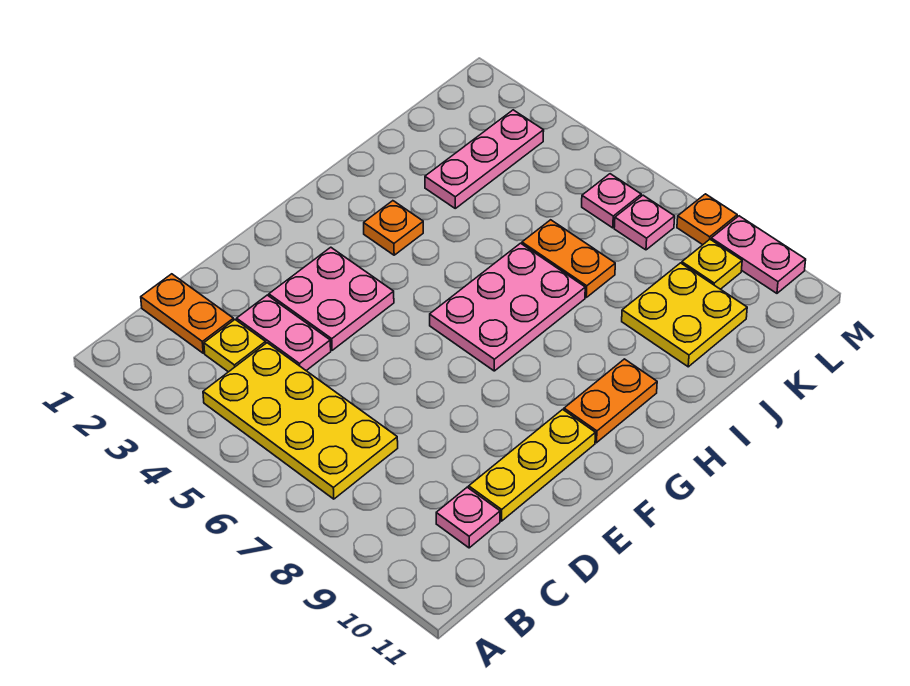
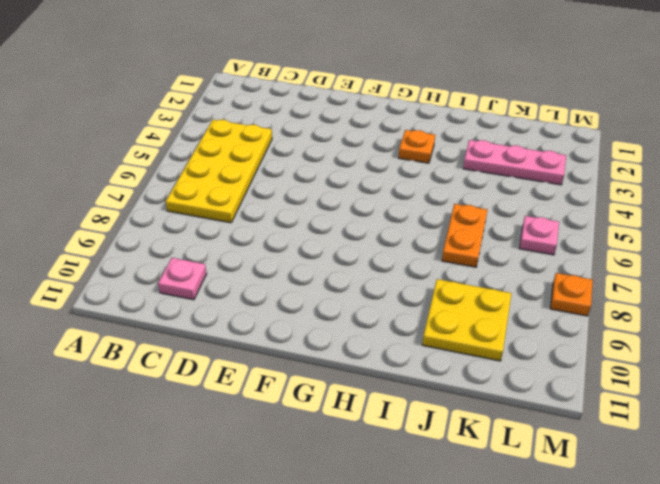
none -> orange 1x2 plate [141,274,234,353]
none -> yellow 1x1 plate [204,320,266,372]
none -> pink 1x2 plate [237,295,331,371]

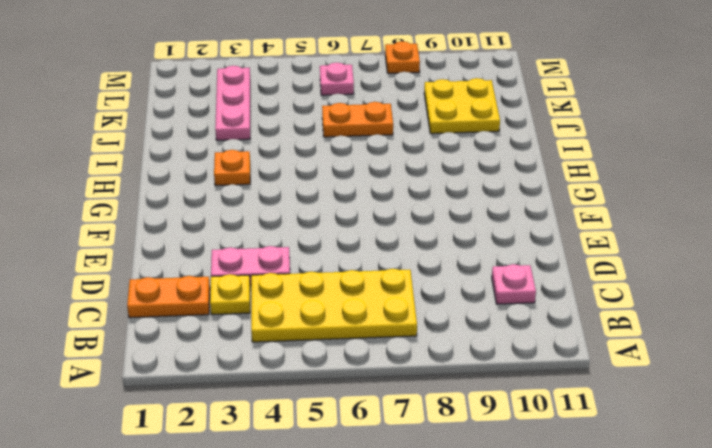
none -> yellow 1x3 plate [469,409,595,521]
none -> pink 2x2 plate [269,247,394,350]
none -> pink 2x3 plate [430,243,585,371]

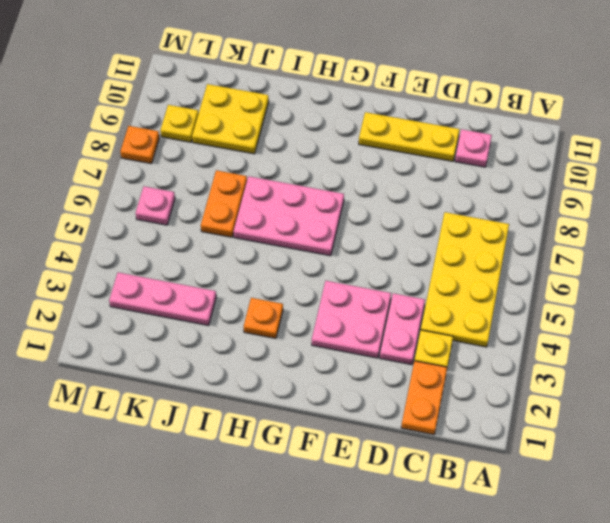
none -> orange 1x2 plate [564,359,657,443]
none -> pink 1x1 plate [614,195,675,250]
none -> pink 1x2 plate [711,216,806,293]

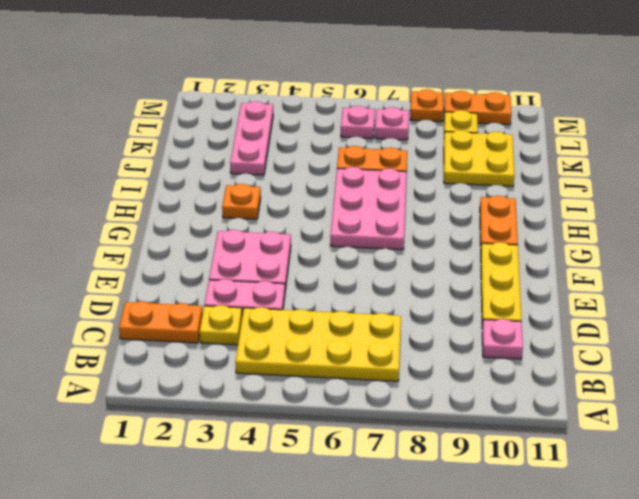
orange 1x2 plate [444,91,512,125] -> pink 1x2 plate [711,216,806,293]

